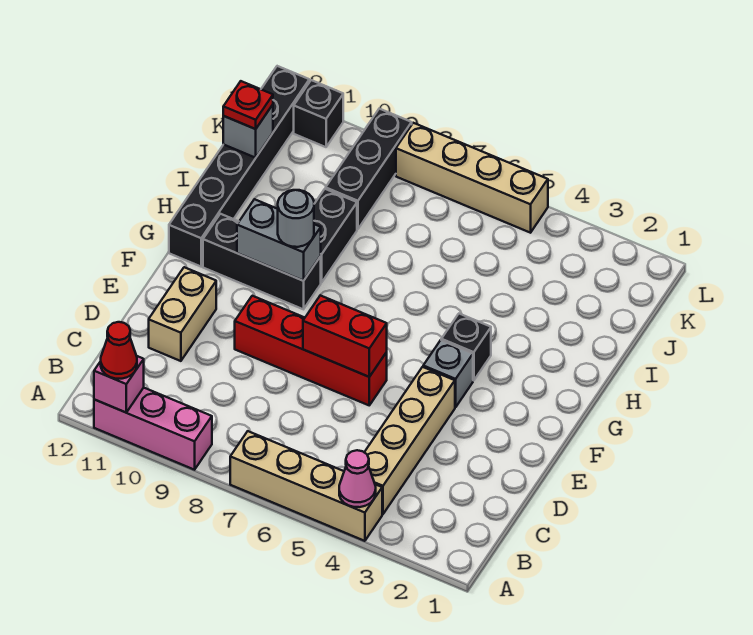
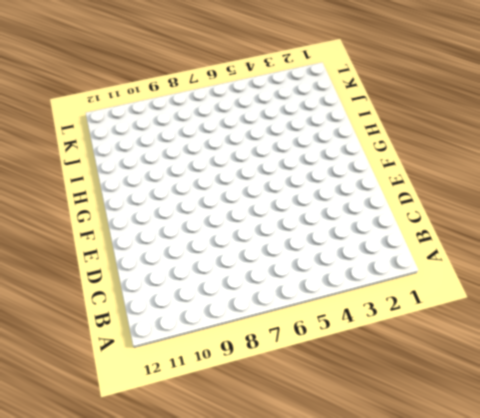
none -> tan 1x4 brick [230,431,382,541]
none -> pink 1x3 brick [94,388,212,470]
none -> tan 1x4 brick [364,367,455,514]

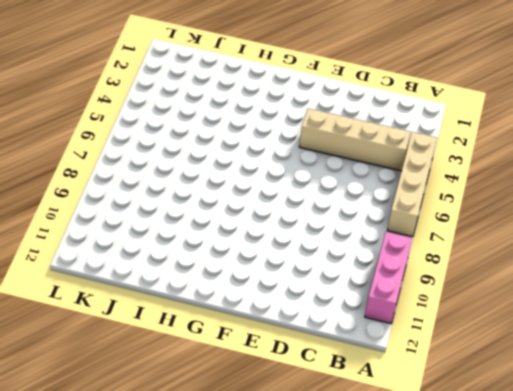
none -> tan 1x2 brick [149,267,216,361]
none -> red 1x4 brick [235,296,387,405]
none -> grey 1x1 brick [423,340,473,407]

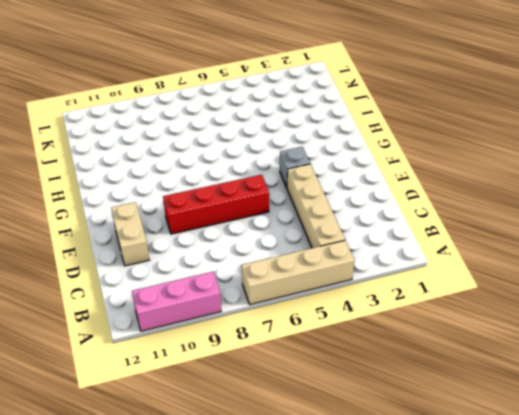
none -> black 1x1 brick [441,314,491,381]
none -> black 1x3 brick [203,214,321,309]
none -> black 1x6 brick [169,66,309,266]

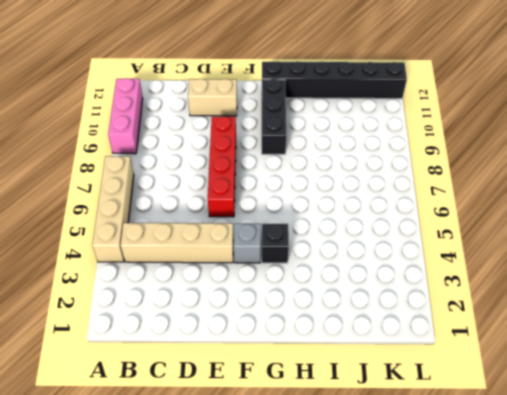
none -> black 1x2 brick [314,189,357,283]
none -> black 1x3 brick [326,109,412,229]
none -> tan 1x4 brick [396,123,548,233]

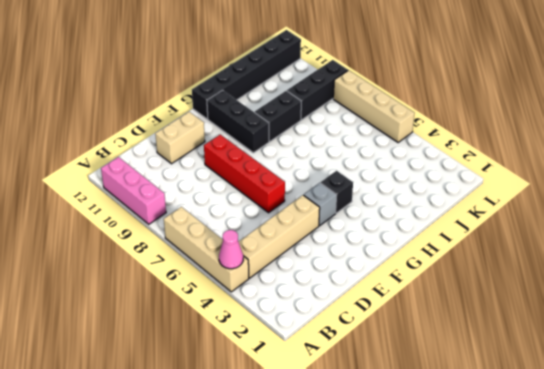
none -> black 1x1 brick [294,80,343,147]
none -> pink 1x1 brick [94,356,144,412]
none -> red 1x2 brick [303,295,387,377]

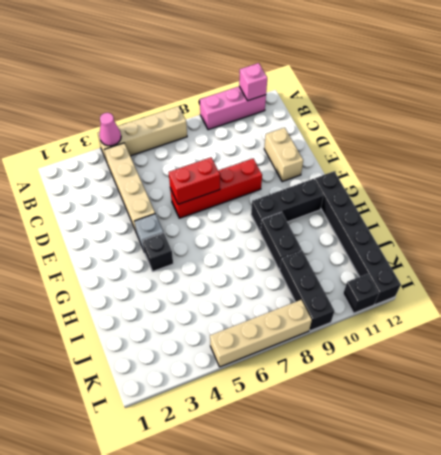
none -> grey 1x2 brick [237,199,321,281]
none -> grey 1x1 brick [223,105,273,158]
none -> red 1x1 cone [101,322,137,379]

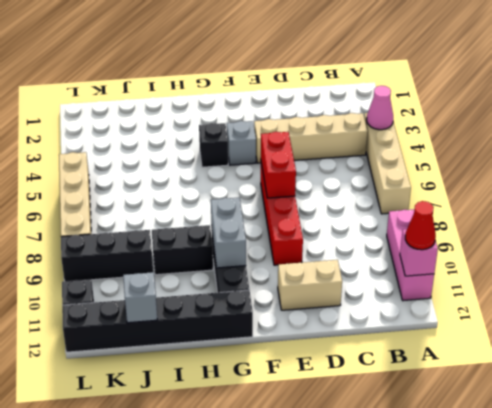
none -> grey 1x1 round brick [278,190,314,247]
none -> red 1x1 plate [223,81,273,129]

